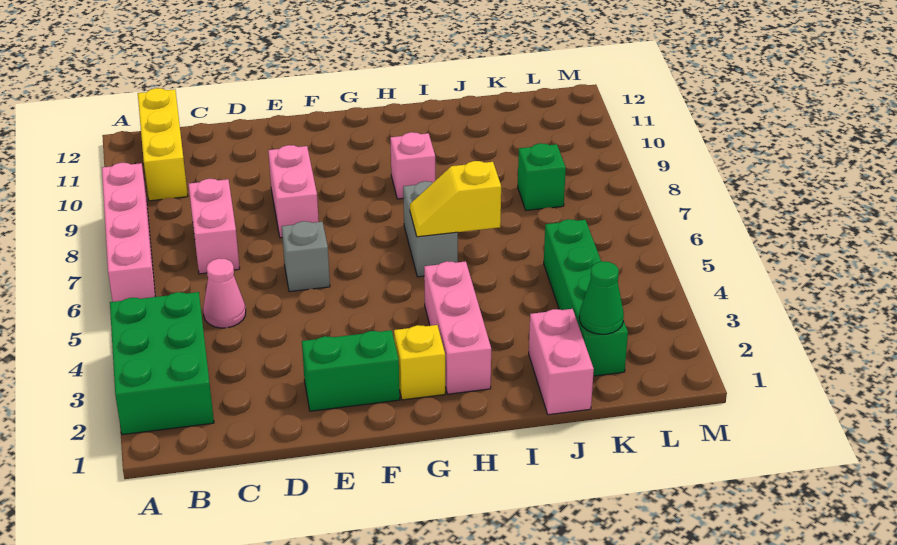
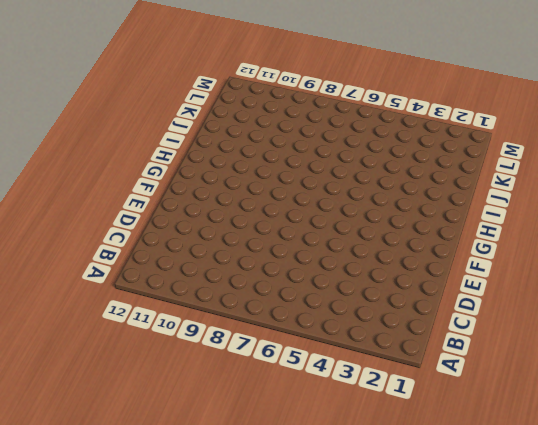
none -> green 2x3 brick [110,292,214,435]
none -> pink 1x4 brick [102,163,155,302]
none -> yellow 1x3 brick [138,88,188,201]

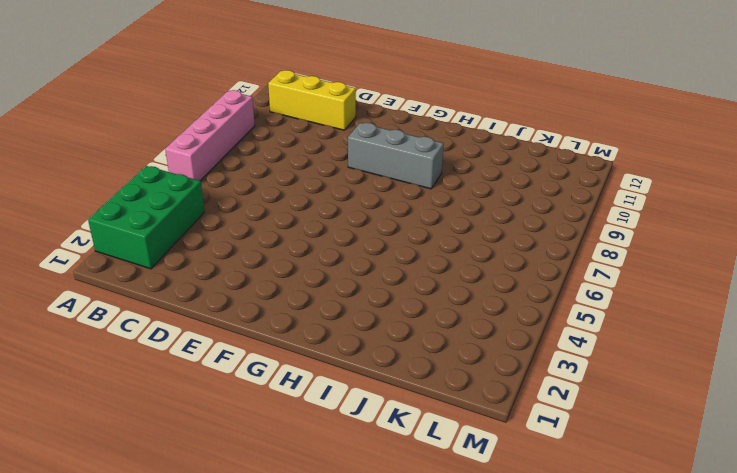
yellow 1x3 brick [268,70,356,130] -> yellow 1x3 brick turned to [138,88,188,201]
grey 1x3 brick [348,123,444,189] -> pink 1x1 brick [390,132,436,199]
none -> pink 1x1 cone [203,258,246,328]
none -> pink 1x2 brick [189,179,240,274]
none -> green 1x2 brick [302,330,400,411]

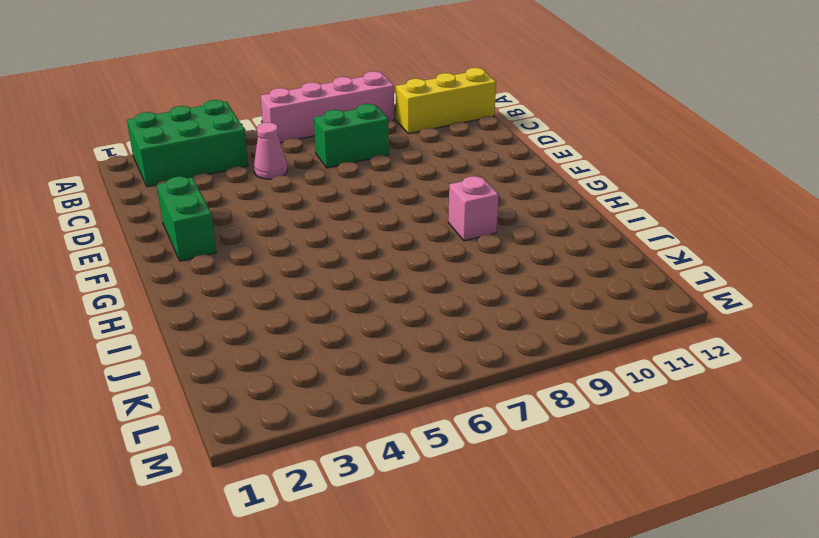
green 1x2 brick [314,104,389,168] -> pink 1x2 brick [189,179,240,274]
none -> grey 1x1 brick [282,221,330,292]
none -> pink 1x2 brick [268,145,319,238]
none -> yellow 1x1 brick [394,325,445,400]

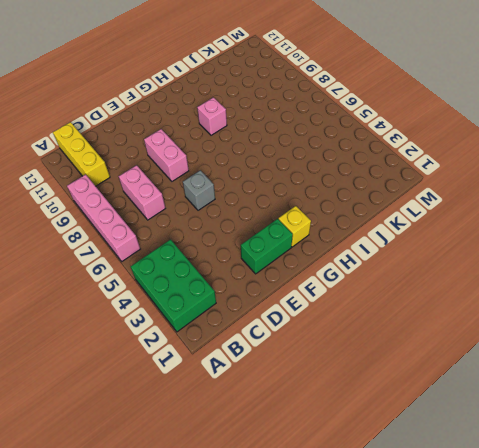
none -> pink 1x1 cone [203,258,246,328]
none -> pink 1x3 brick [424,261,491,394]
none -> grey 1x2 brick [403,181,458,277]

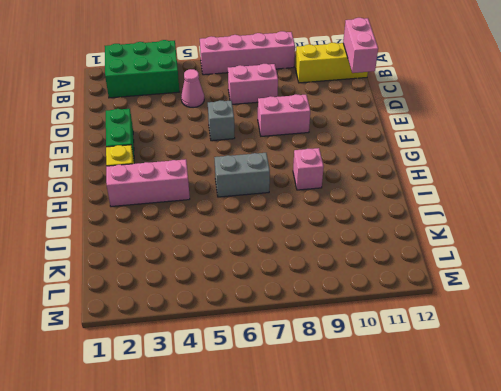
pink 1x2 brick [343,18,378,73] -> pink 1x2 brick turned to [529,309,594,415]
none -> green 1x4 brick [544,219,628,376]
none -> green 1x1 brick [518,143,566,210]
none -> yellow 1x2 slope [410,161,501,237]

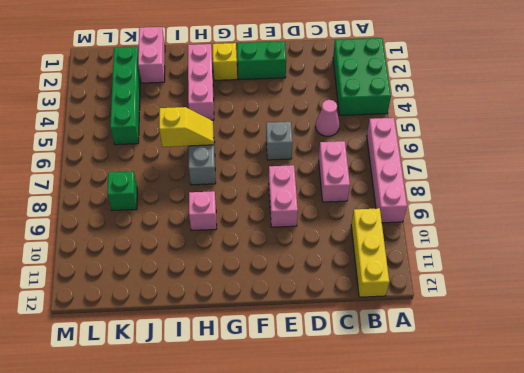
none -> green 1x1 cone [579,261,624,334]

